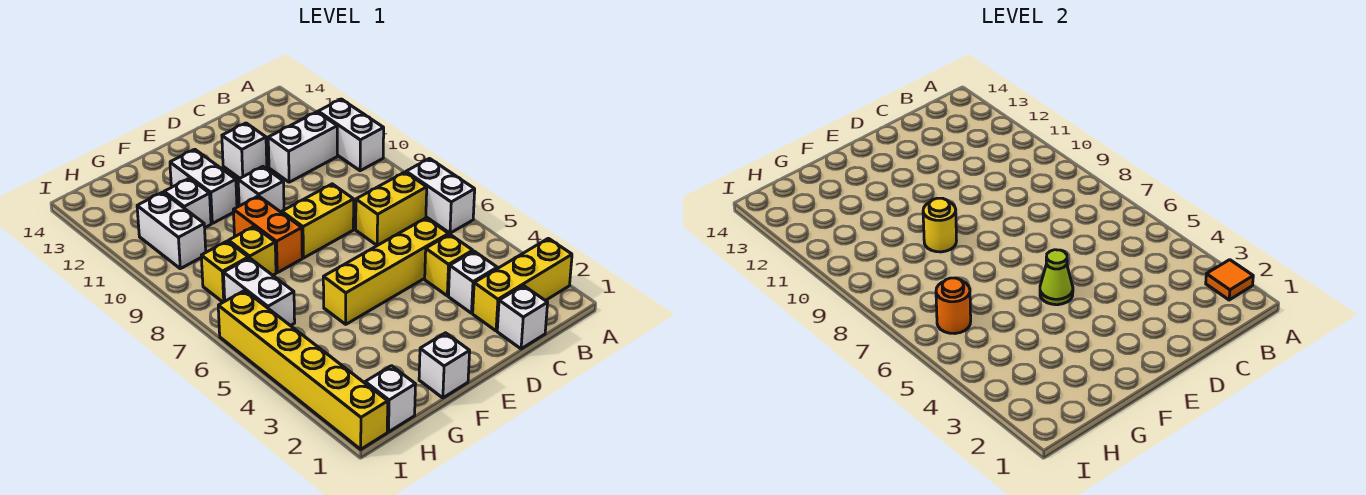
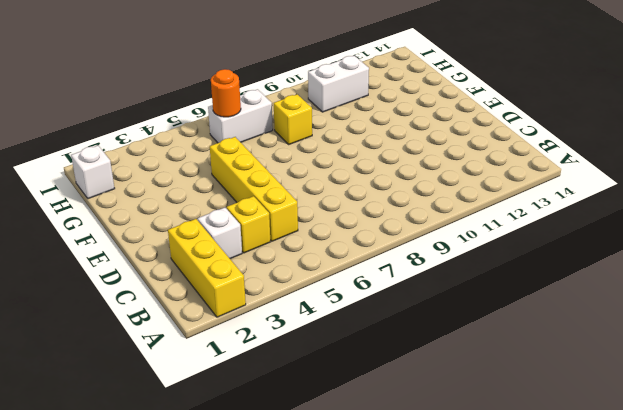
none -> white 1x2 brick [406,159,475,233]
none -> white 1x2 brick [318,99,384,171]
none -> yellow 1x2 brick [356,172,427,245]

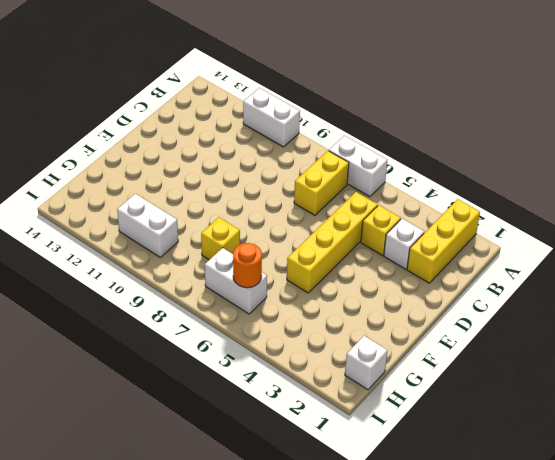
none -> white 1x2 brick [268,112,337,182]
none -> white 1x1 brick [497,286,548,349]
none -> yellow 1x2 brick [282,184,354,258]

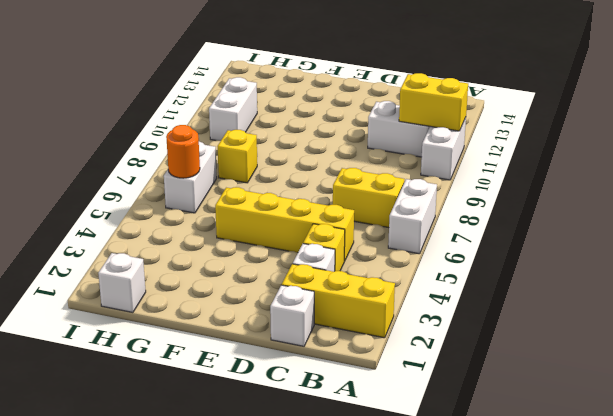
yellow 1x2 brick [399,73,468,131] -> yellow 1x2 brick moved to [282,184,354,258]
none -> white 1x1 brick [222,123,267,178]
none -> white 1x1 brick [238,167,284,213]
none -> white 1x1 brick [419,333,470,398]

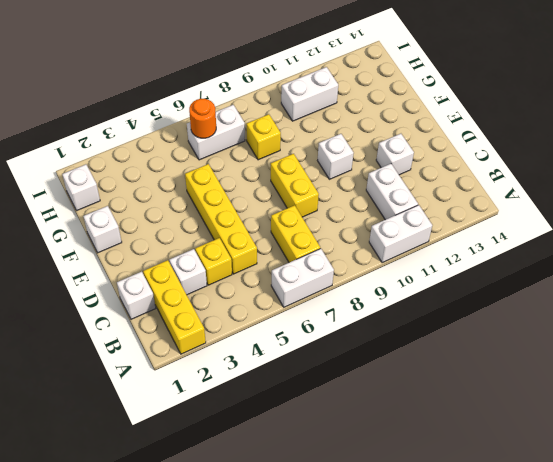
none -> orange 1x2 brick [233,196,302,273]
none -> white 1x2 brick [170,149,237,223]
none -> white 1x1 brick [164,178,211,227]

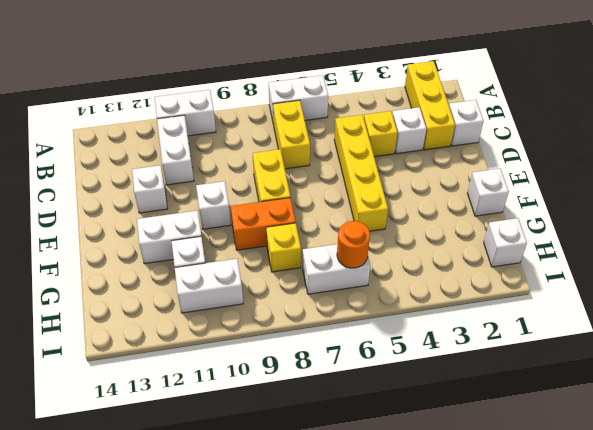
none -> yellow 1x1 brick [201,241,248,302]
none -> yellow 1x6 brick [218,290,388,449]
none -> orange 1x1 tile [1206,260,1253,300]

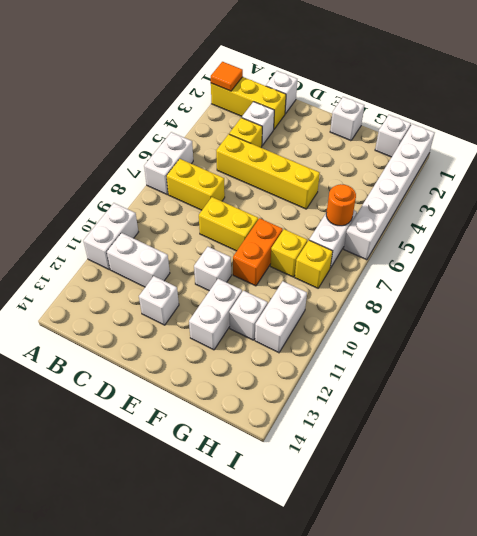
white 1x6 brick [344,124,435,260] -> yellow 1x6 brick [218,290,388,449]
none -> lime 1x1 cone [1040,250,1073,305]
none -> yellow 1x1 round brick [923,198,956,252]

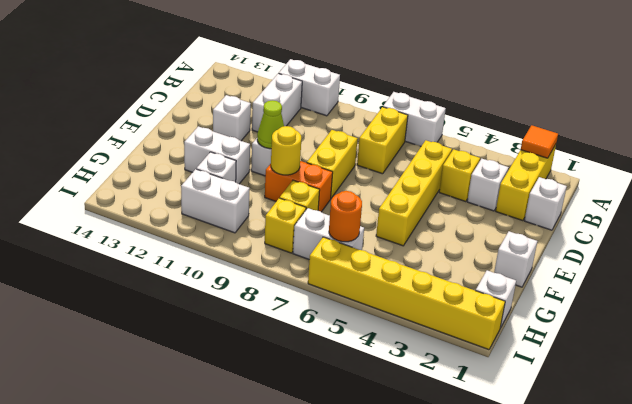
lime 1x1 cone [257,100,284,149] -> lime 1x1 cone moved to [1040,250,1073,305]

